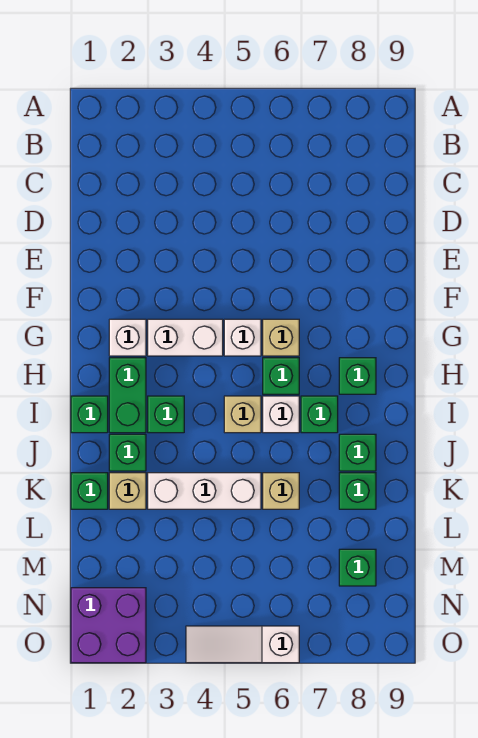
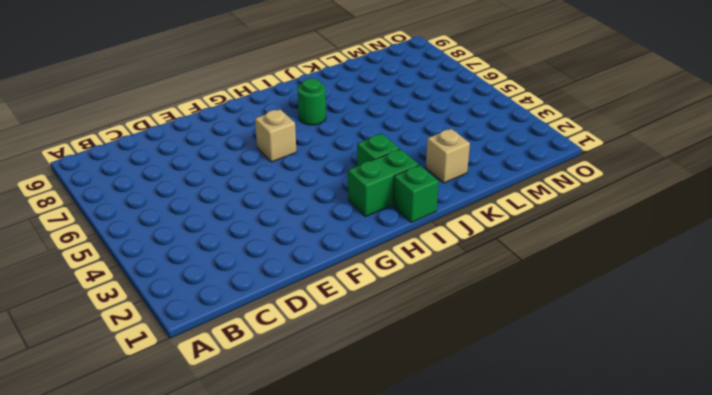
green 1x1 round brick [297,78,326,125] -> green 1x1 brick [301,396,338,433]
none -> white 1x1 brick [109,319,146,356]
none -> white 1x2 brick [148,319,223,356]
none -> white 1x1 brick [224,319,261,356]

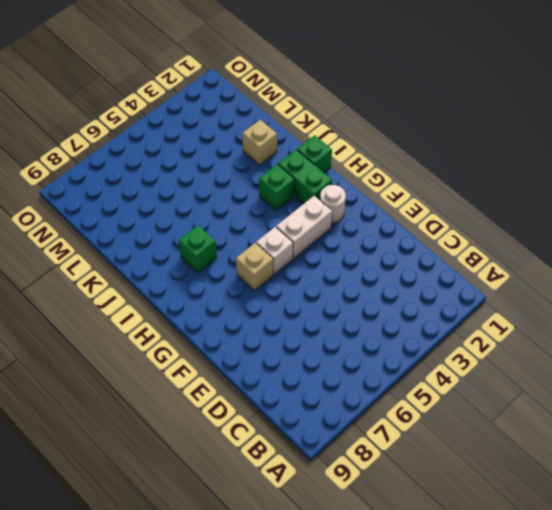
white 1x1 round brick [320,185,346,223] -> white 1x1 brick [109,319,146,356]
none -> green 1x1 brick [263,358,299,394]
none -> green 1x1 brick [339,358,376,394]
none -> tan 1x1 brick [224,396,261,433]

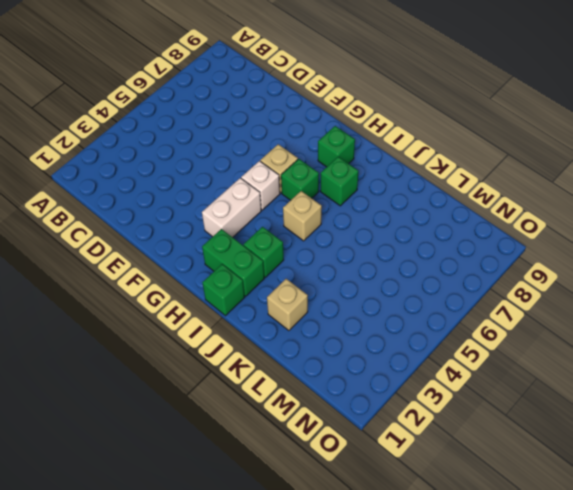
none -> white 1x1 brick [109,319,146,356]
none -> white 1x1 brick [263,396,299,433]
none -> green 1x1 brick [109,434,146,471]

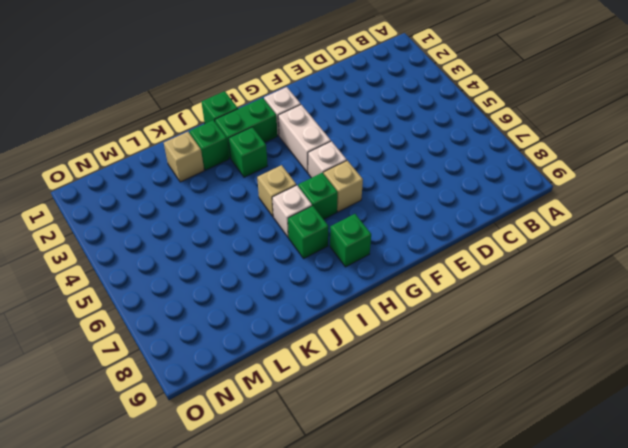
none -> green 1x1 brick [339,434,376,471]
none -> green 1x1 brick [71,473,108,509]
none -> white 1x3 brick [148,473,261,509]

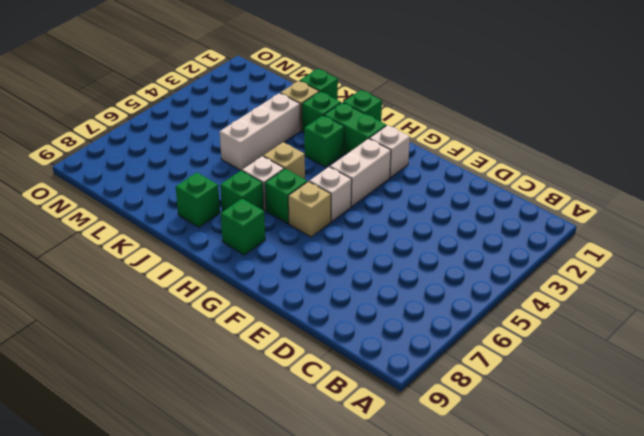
none -> tan 1x1 brick [263,473,299,509]
none -> green 1x1 brick [339,473,376,509]
none -> green 1x1 brick [339,549,376,586]

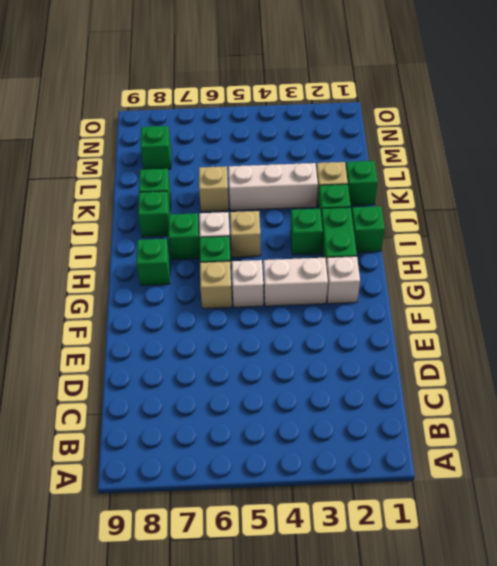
none -> purple 2x2 brick [71,588,146,663]
none -> white 1x3 slope [186,626,299,663]

